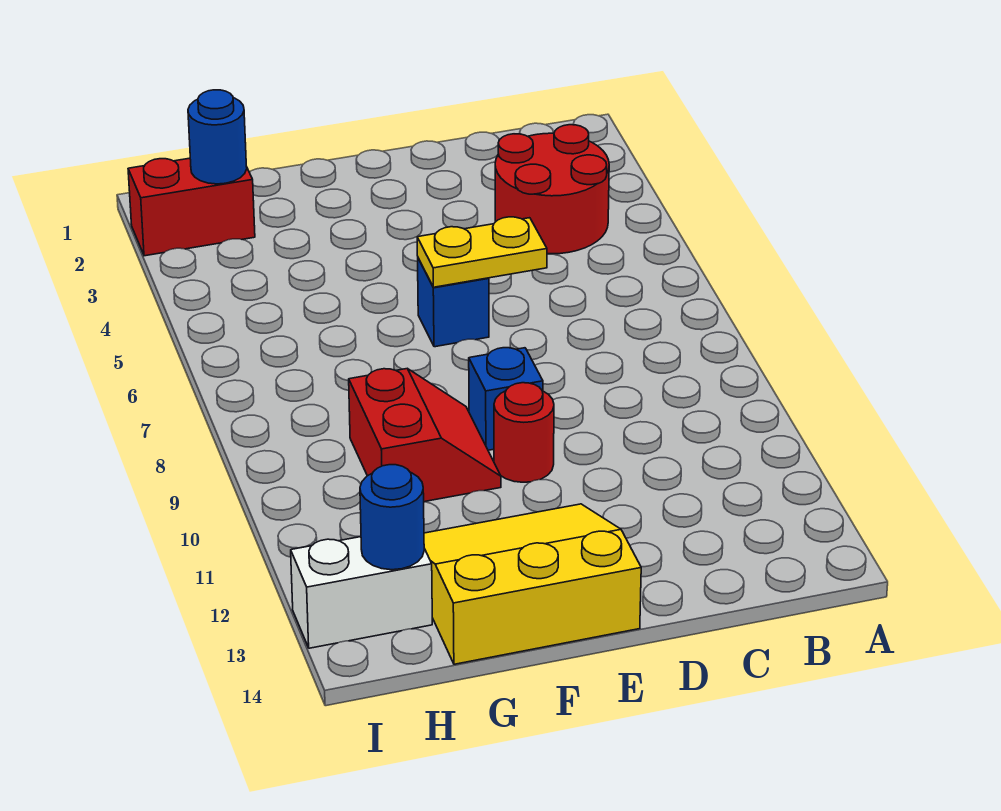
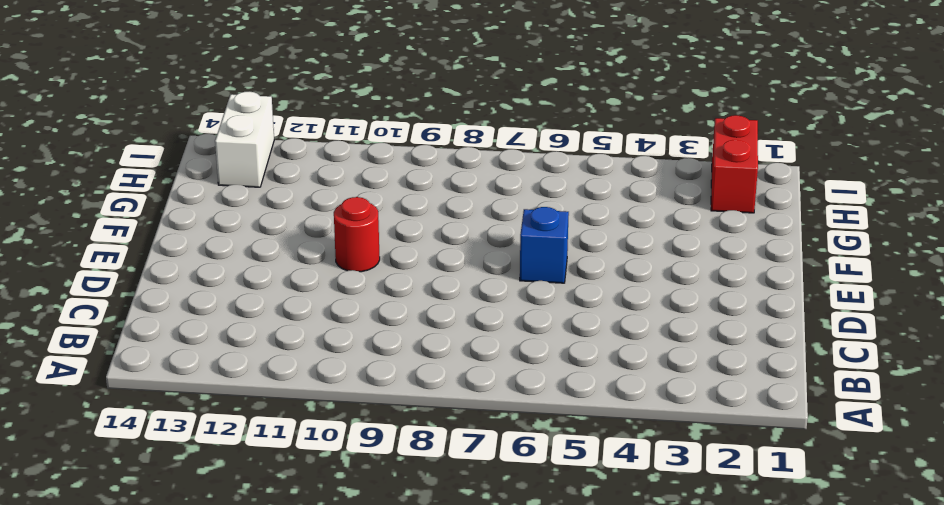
none -> red 2x2 round brick [495,125,609,254]
none -> blue 1x1 brick [469,348,543,450]

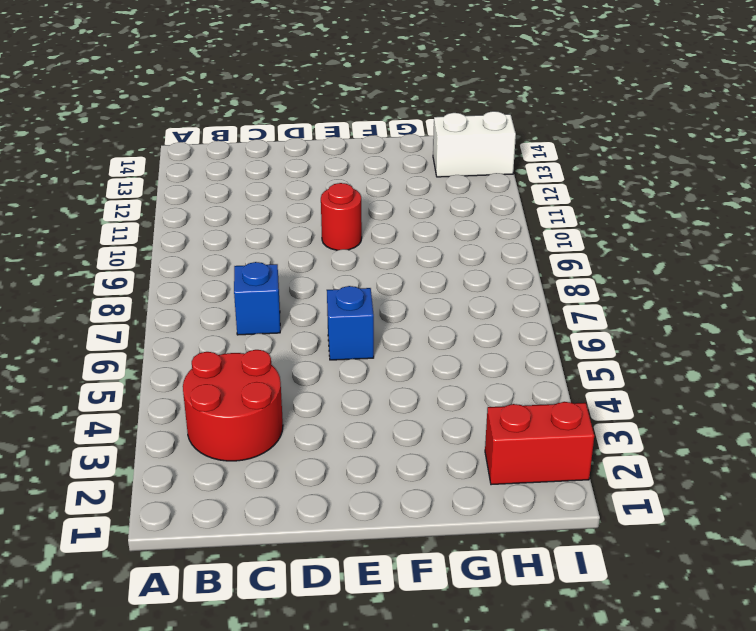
blue 1x1 brick [234,262,280,335] -> blue 1x1 brick moved to [469,348,543,450]
none -> yellow 3x3 slope [424,504,641,664]
none -> red 2x2 slope [349,368,501,502]

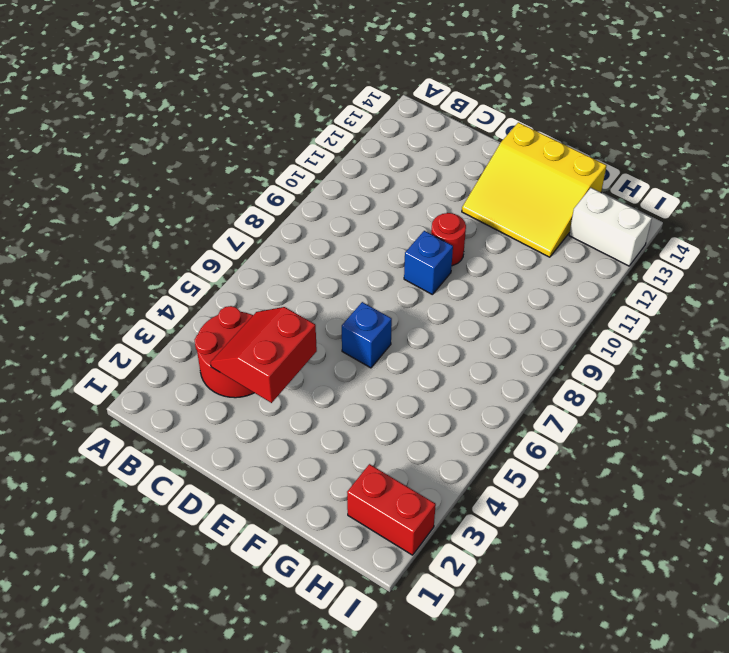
red 2x2 slope [210,307,317,403] -> red 2x2 slope moved to [349,368,501,502]
none -> yellow 1x2 plate [417,217,547,287]
none -> blue 1x1 round brick [188,90,247,184]

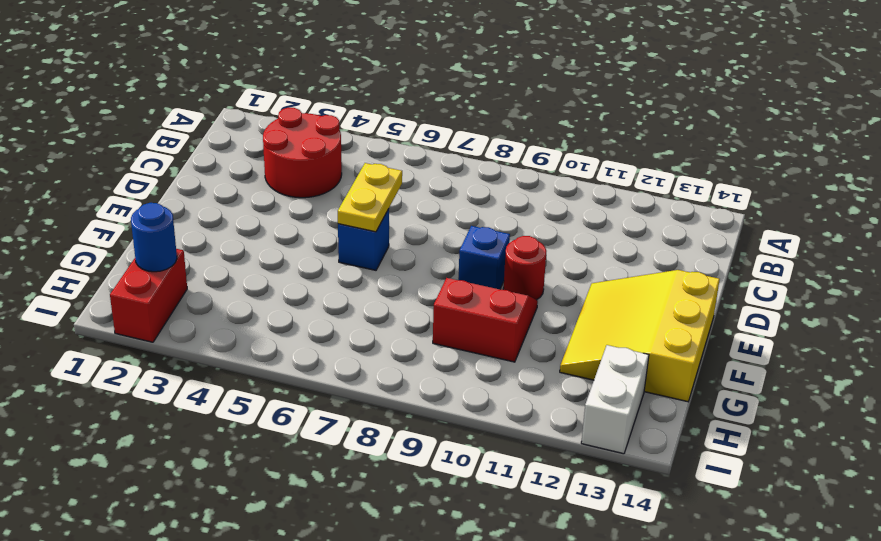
none -> blue 1x1 round brick [360,465,424,570]

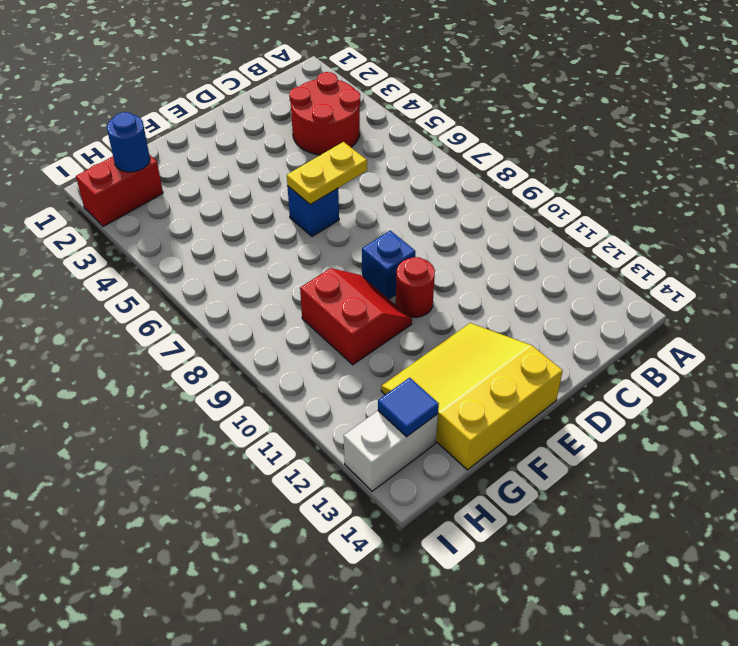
blue 1x1 tile [378,378,439,437] -> blue 1x1 round brick [360,465,424,570]

